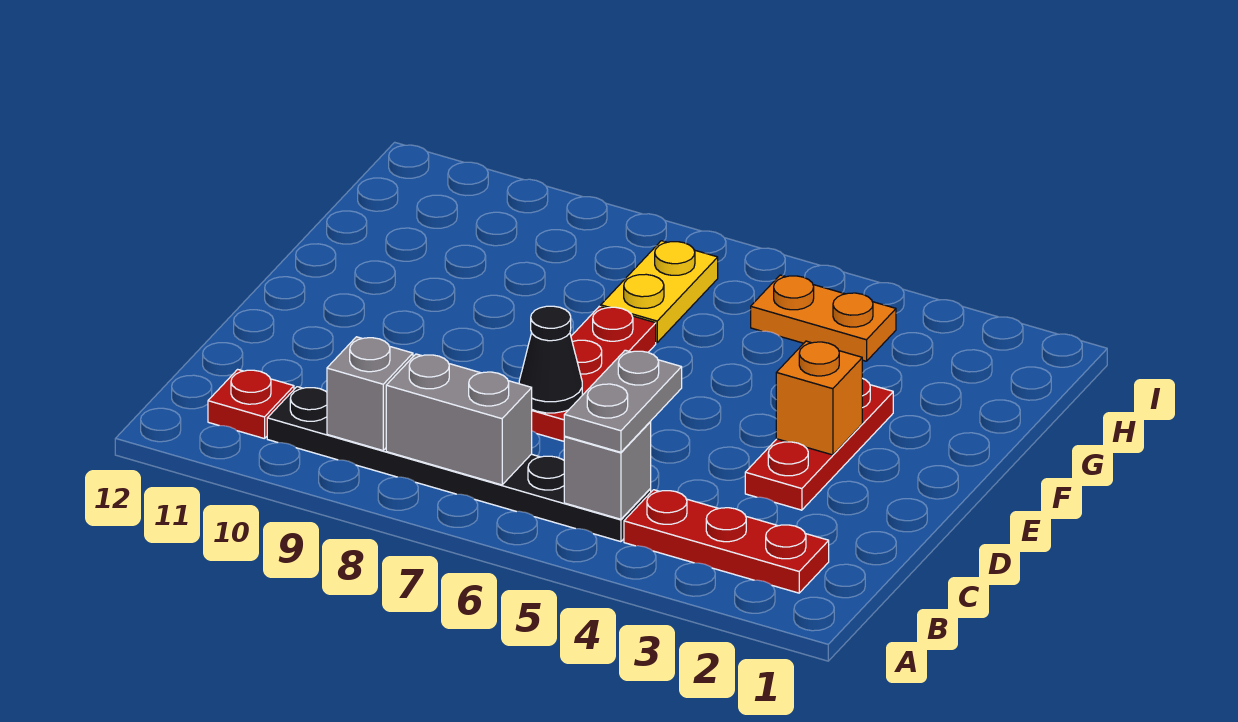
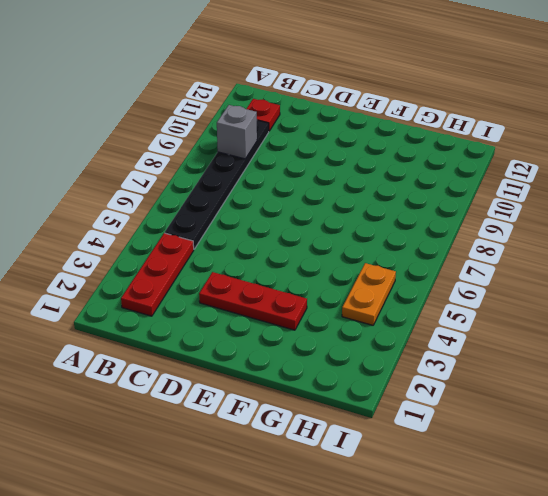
none -> red 1x3 plate [532,306,656,441]
none -> yellow 1x2 plate [601,241,718,343]
none -> grey 1x1 brick [564,422,651,519]

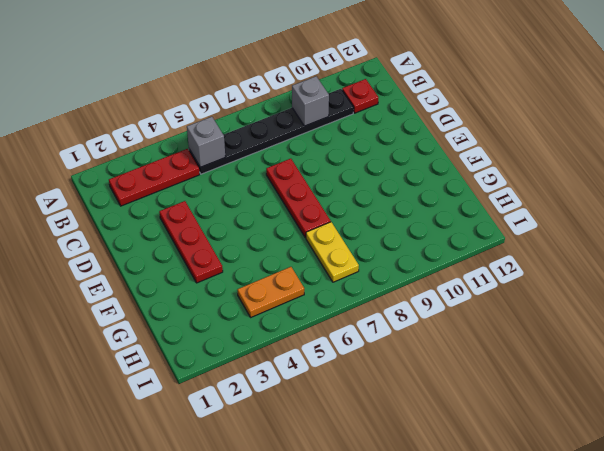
none -> grey 1x2 brick [386,354,532,485]
none -> black 1x1 cone [519,306,582,413]
none -> orange 1x1 brick [776,341,862,455]

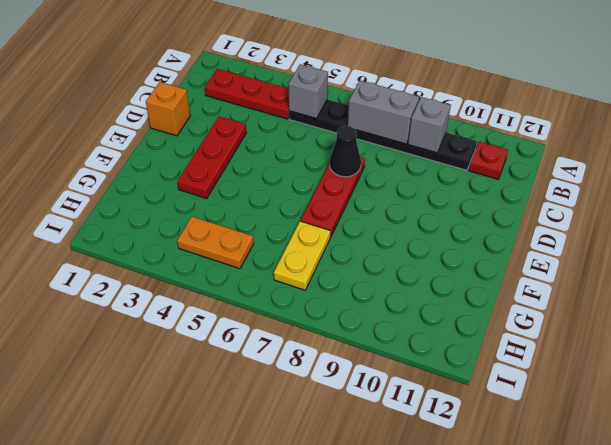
orange 1x1 brick [146,82,190,136] -> orange 1x1 brick moved to [776,341,862,455]
none -> grey 1x2 plate [564,350,682,452]

